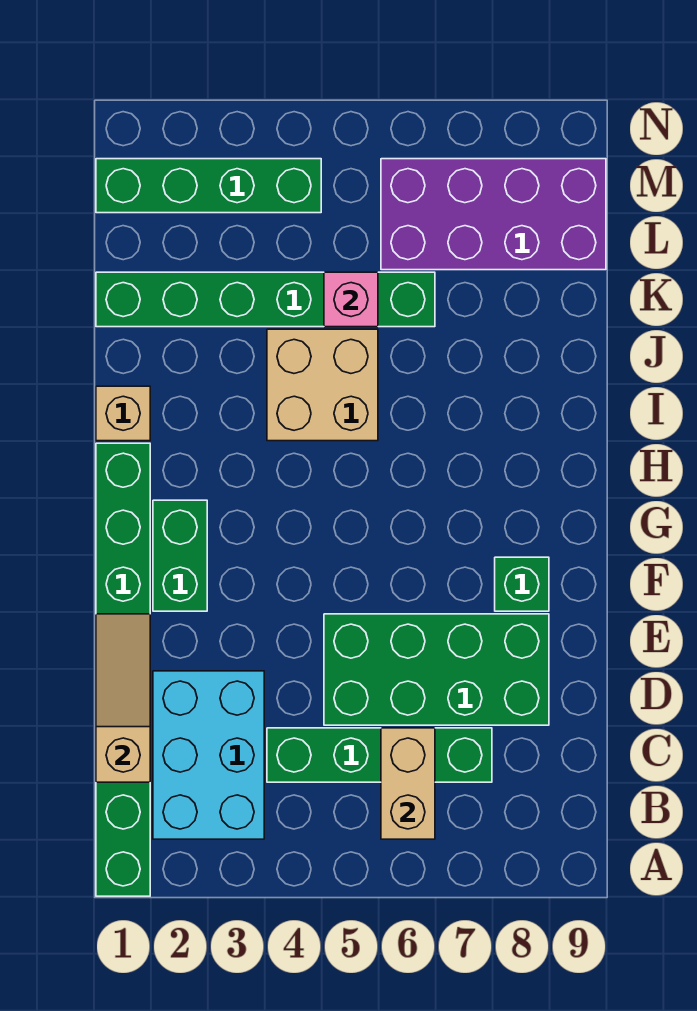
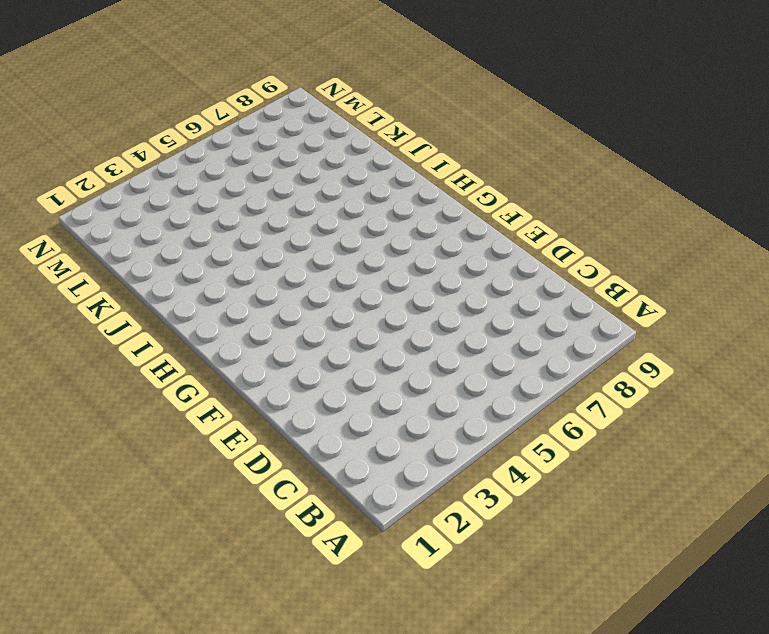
none -> green 1x8 brick [96,443,150,896]
none -> cyan 2x3 brick [153,671,264,839]
none -> green 1x4 brick [267,728,492,782]

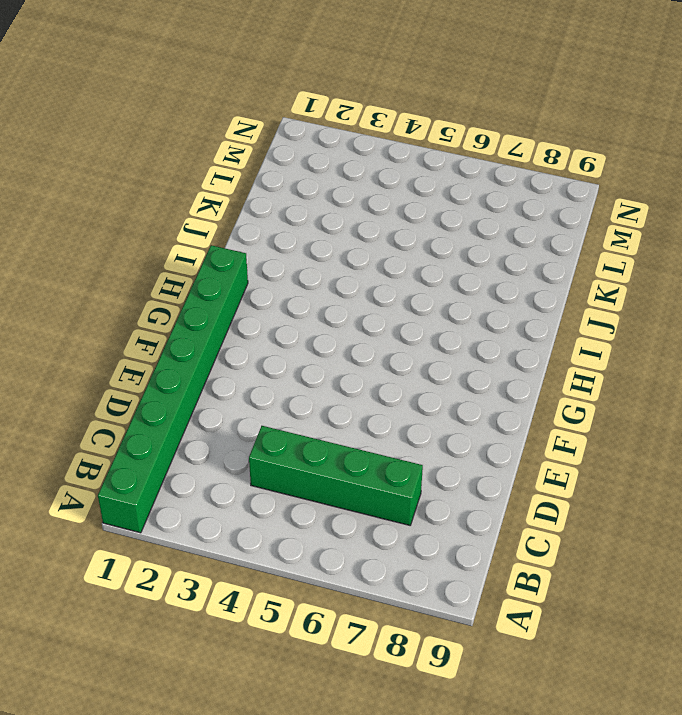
none -> cyan 2x3 brick [153,671,264,839]
none -> green 2x4 brick [324,614,549,725]
none -> green 1x2 brick [153,500,207,611]

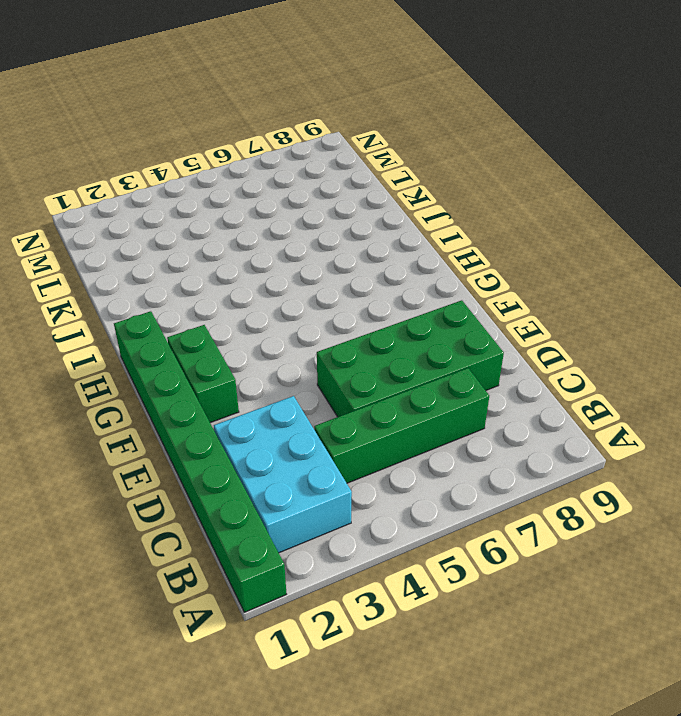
none -> green 1x1 brick [495,557,549,611]
none -> tan 1x1 brick [96,386,150,441]
none -> tan 2x2 brick [267,329,378,441]

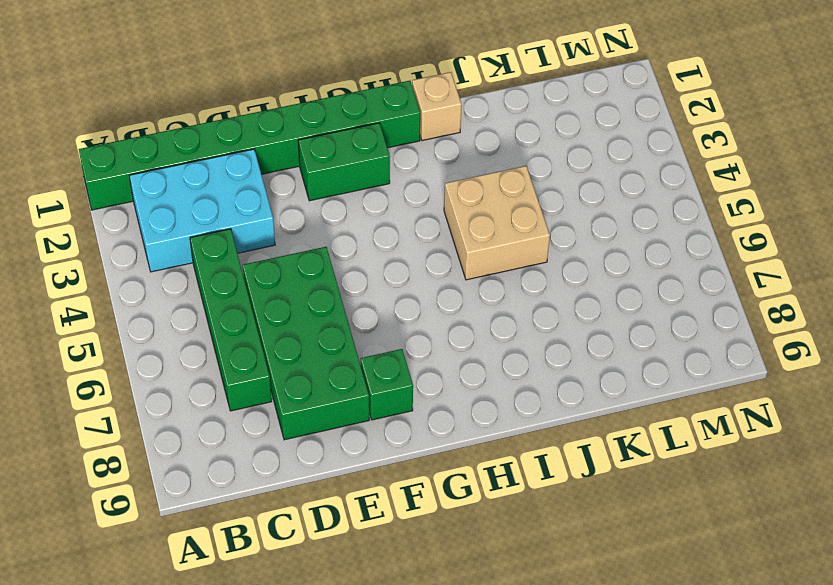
none -> green 1x6 brick [96,272,435,327]
none -> purple 2x4 brick [381,159,606,270]
none -> green 1x4 brick [96,159,321,213]

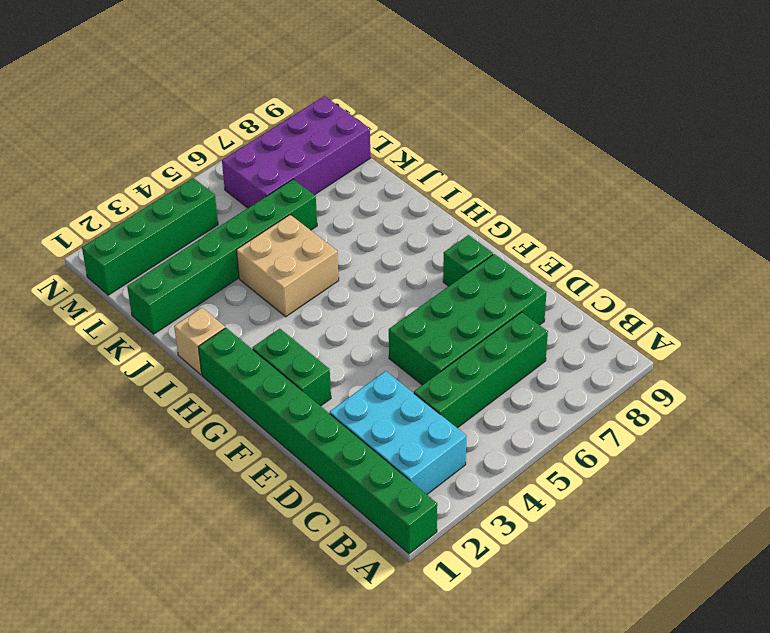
none -> tan 1x2 brick [381,728,435,839]
none -> tan 1x3 slope [96,614,150,782]
none -> pink 1x1 brick [324,272,378,327]

